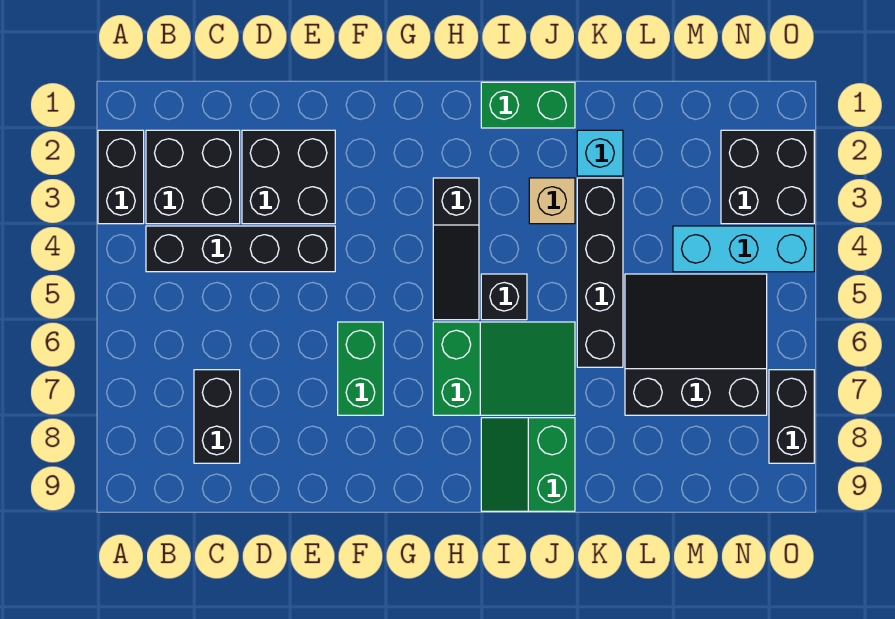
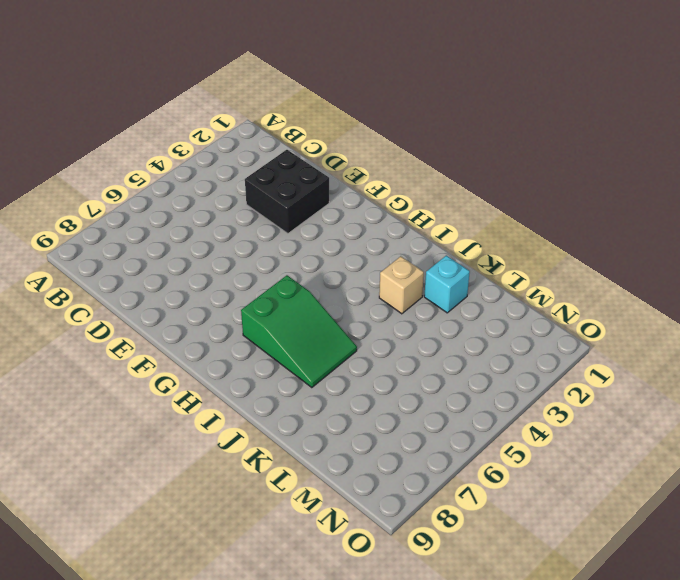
none -> black 1x2 brick [98,130,144,224]
none -> black 2x2 brick [146,130,240,224]
none -> black 1x4 brick [146,226,335,272]

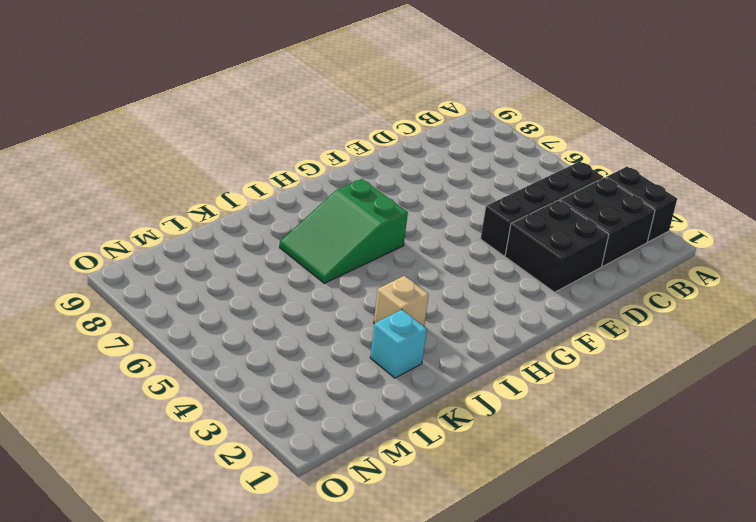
none -> black 1x2 brick [194,370,240,463]
none -> green 1x2 brick [338,322,383,415]
none -> black 1x3 slope [433,178,479,320]

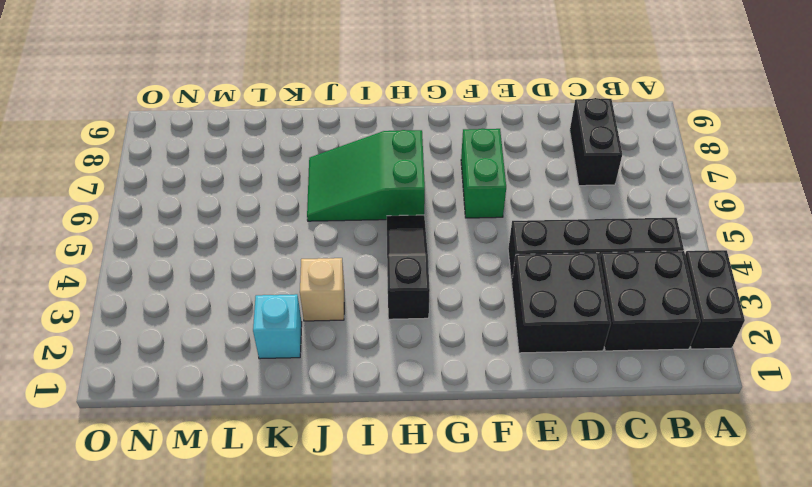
none -> green 1x2 brick [481,82,575,128]
none -> black 1x1 brick [481,274,527,320]
none -> green 2x2 slope [481,418,575,511]

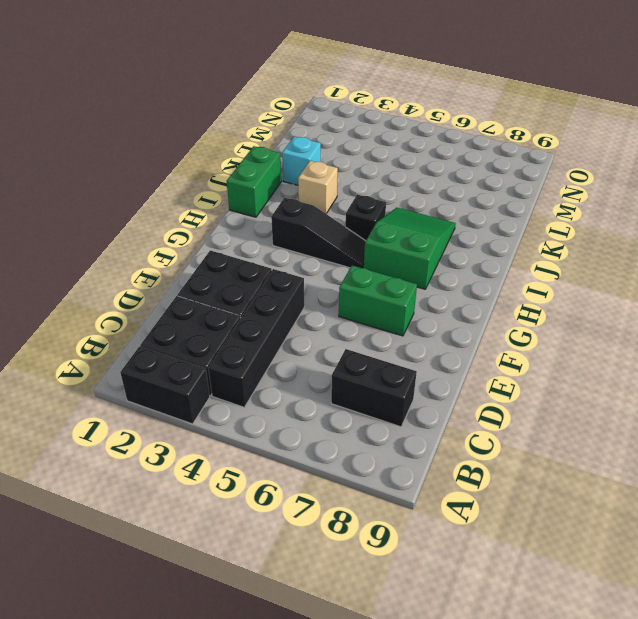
none -> green 2x2 slope [481,418,575,511]
none -> black 1x4 brick [577,178,623,367]
none -> black 3x3 slope [625,274,767,415]

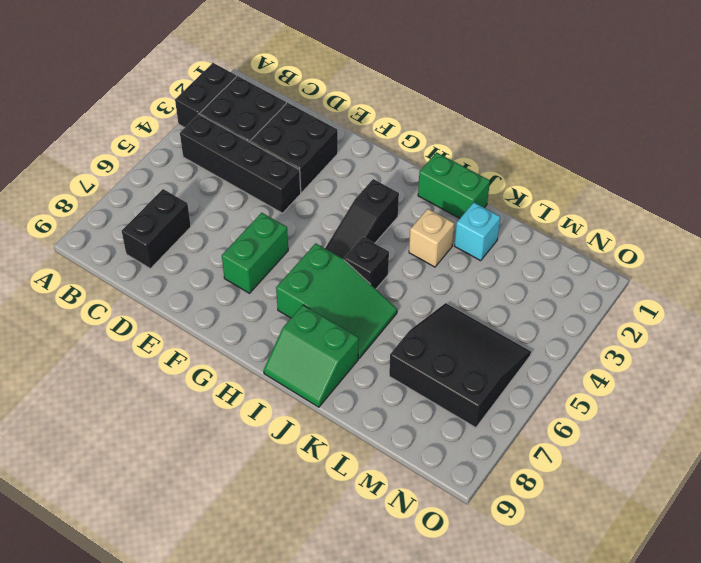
green 2x2 slope [264,305,359,407] -> green 2x2 slope turned to [481,418,575,511]
none -> black 1x4 brick [577,178,623,367]
none -> cyan 1x3 brick [673,226,814,272]
none -> black 2x2 brick [721,130,814,224]

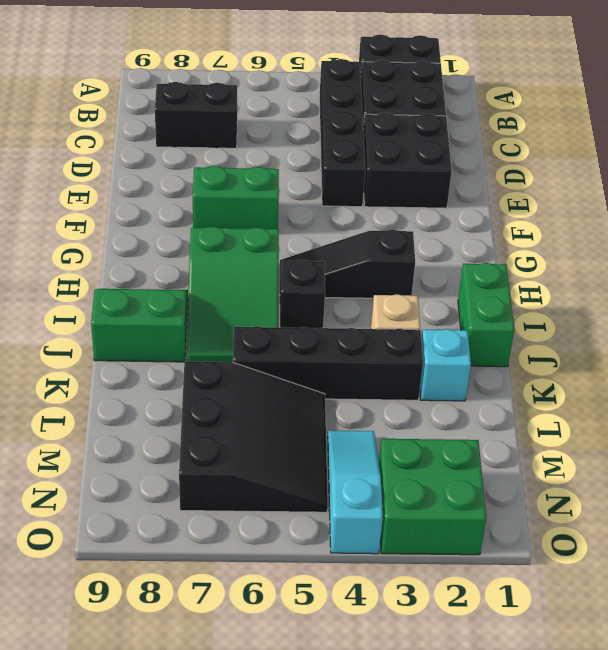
cyan 1x3 slope [328,430,383,554] -> cyan 1x3 brick [673,226,814,272]
green 2x2 brick [379,439,486,555] -> black 2x2 brick [721,130,814,224]
none -> black 1x2 brick [769,370,814,463]

